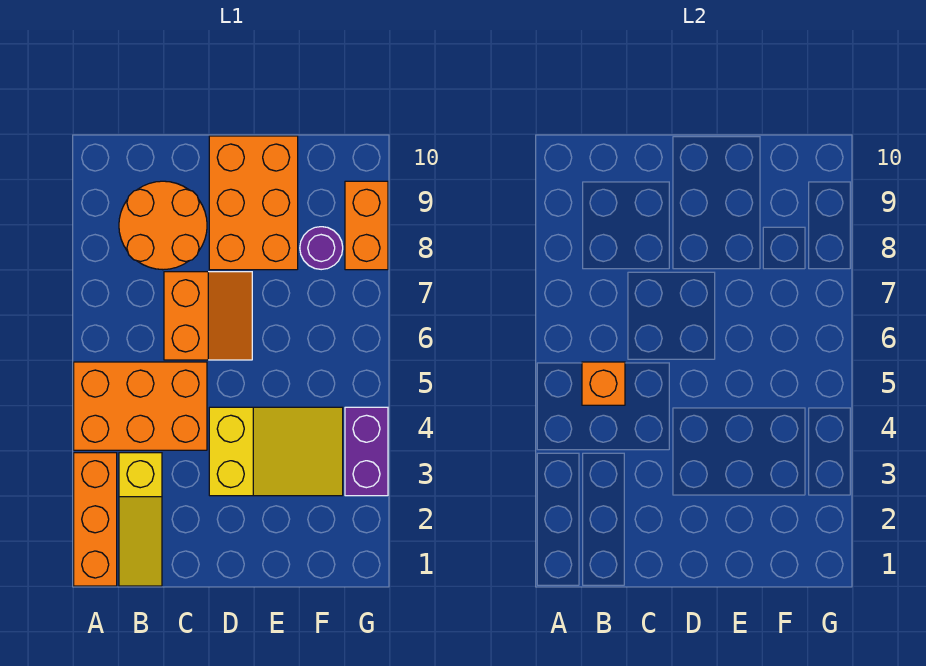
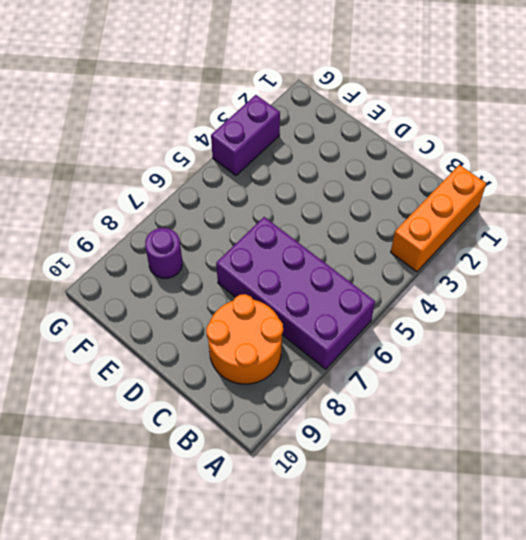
purple 2x4 brick [216,217,375,369] -> orange 2x2 slope [164,272,252,360]
none -> orange 2x3 brick [74,362,207,450]
none -> yellow 1x3 slope [119,453,162,586]

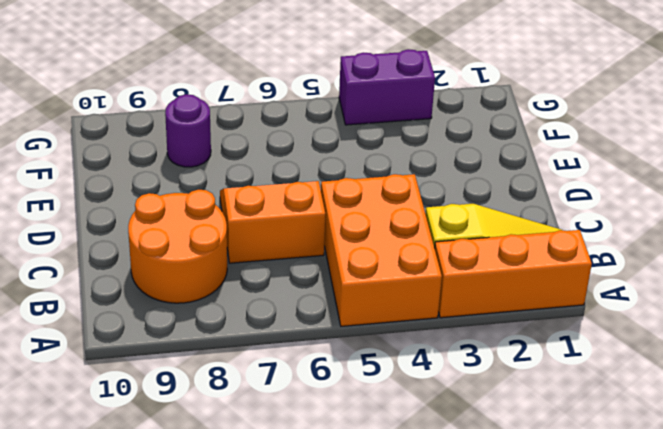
none -> yellow 2x3 slope [209,407,343,496]
none -> orange 2x3 brick [209,136,298,270]

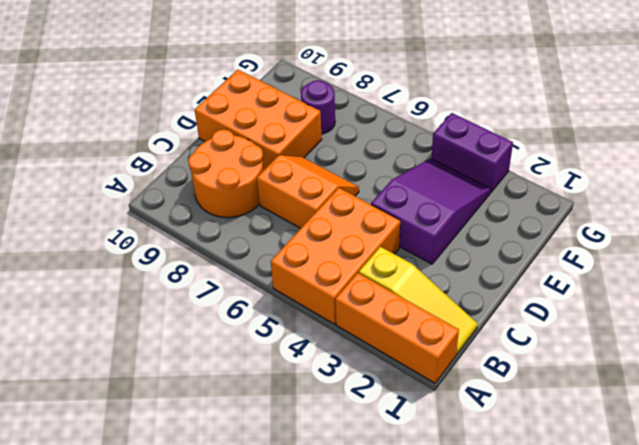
purple 2x3 slope [371,158,491,264] -> yellow 2x3 slope [209,407,343,496]
none -> orange 1x2 brick [345,181,388,270]
none -> orange 1x1 brick [582,362,625,405]

